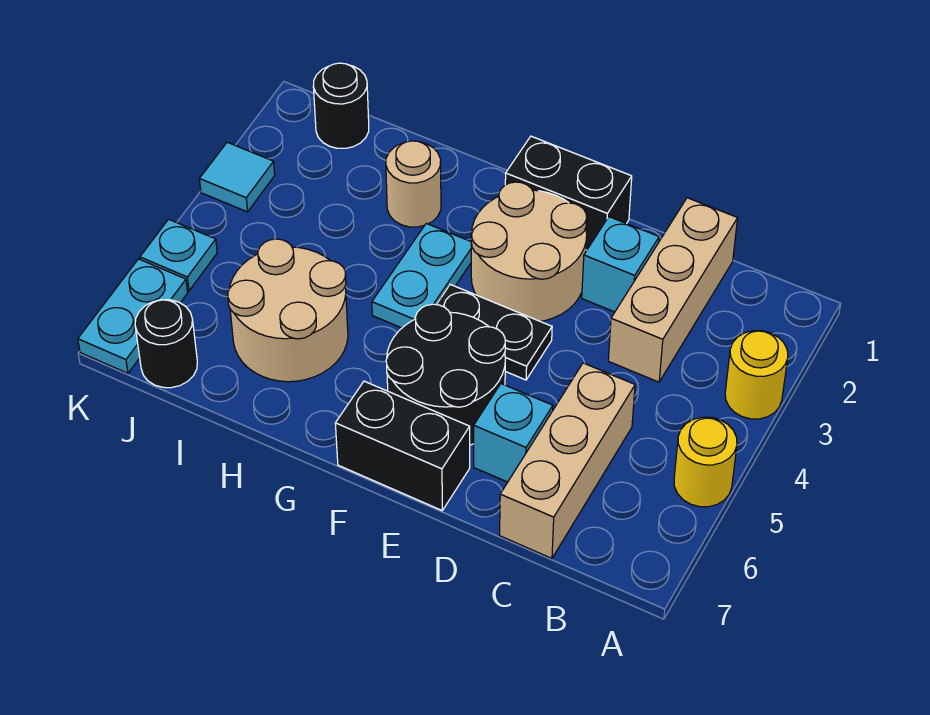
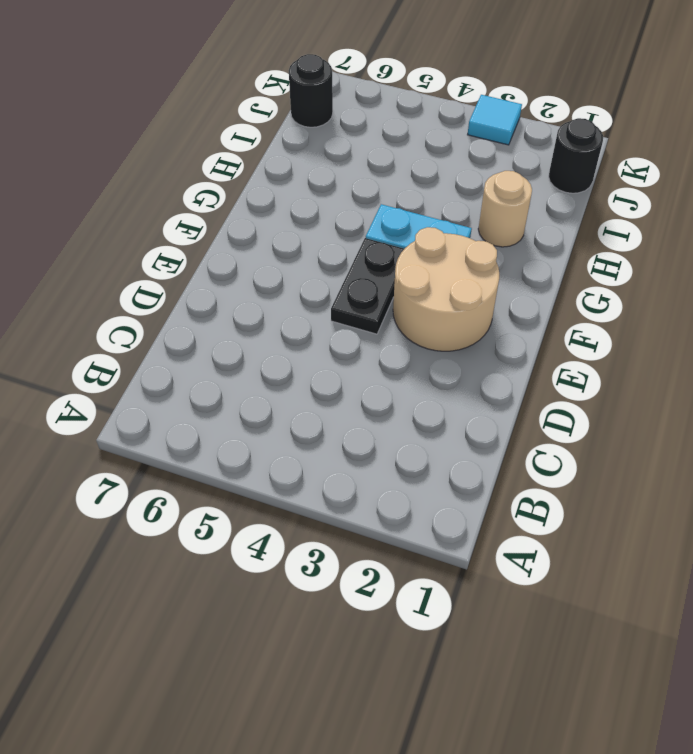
none -> yellow 1x1 round brick [725,331,788,419]
none -> yellow 1x1 round brick [674,417,737,507]
none -> tan 1x3 brick [608,198,738,382]

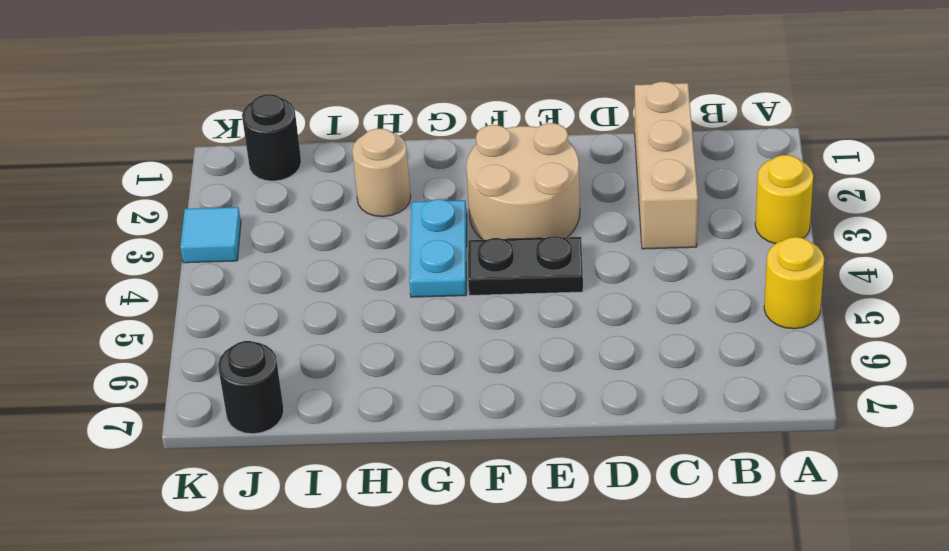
none -> tan 1x3 brick [500,363,635,558]
none -> cyan 1x1 brick [582,217,659,312]
none -> cyan 1x1 brick [474,384,553,482]

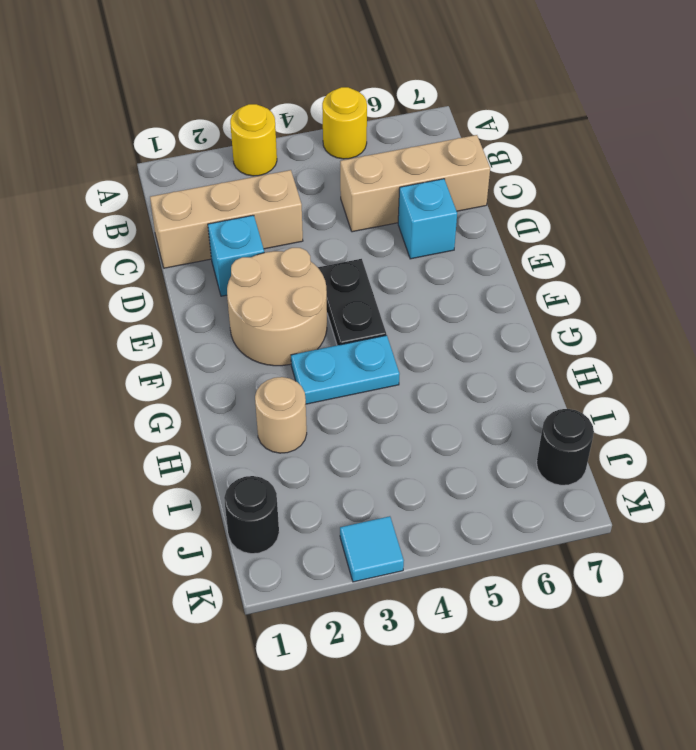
none -> black 1x2 brick [505,136,632,250]
none -> black 2x2 round brick [386,304,505,445]
none -> black 1x2 brick [335,381,470,510]

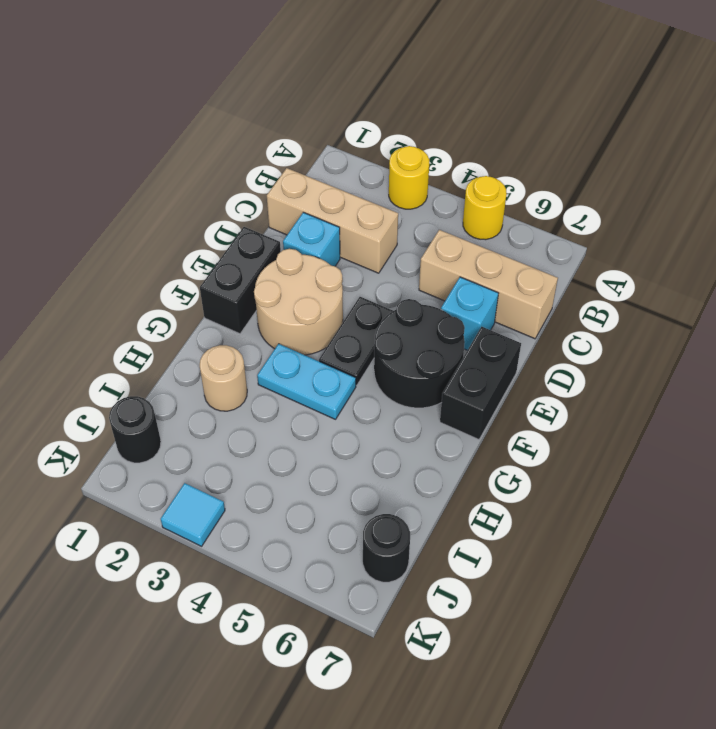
none -> tan 2x2 round brick [228,239,348,382]
none -> cyan 1x1 plate [140,219,217,291]
none -> cyan 1x2 plate [78,259,188,373]

